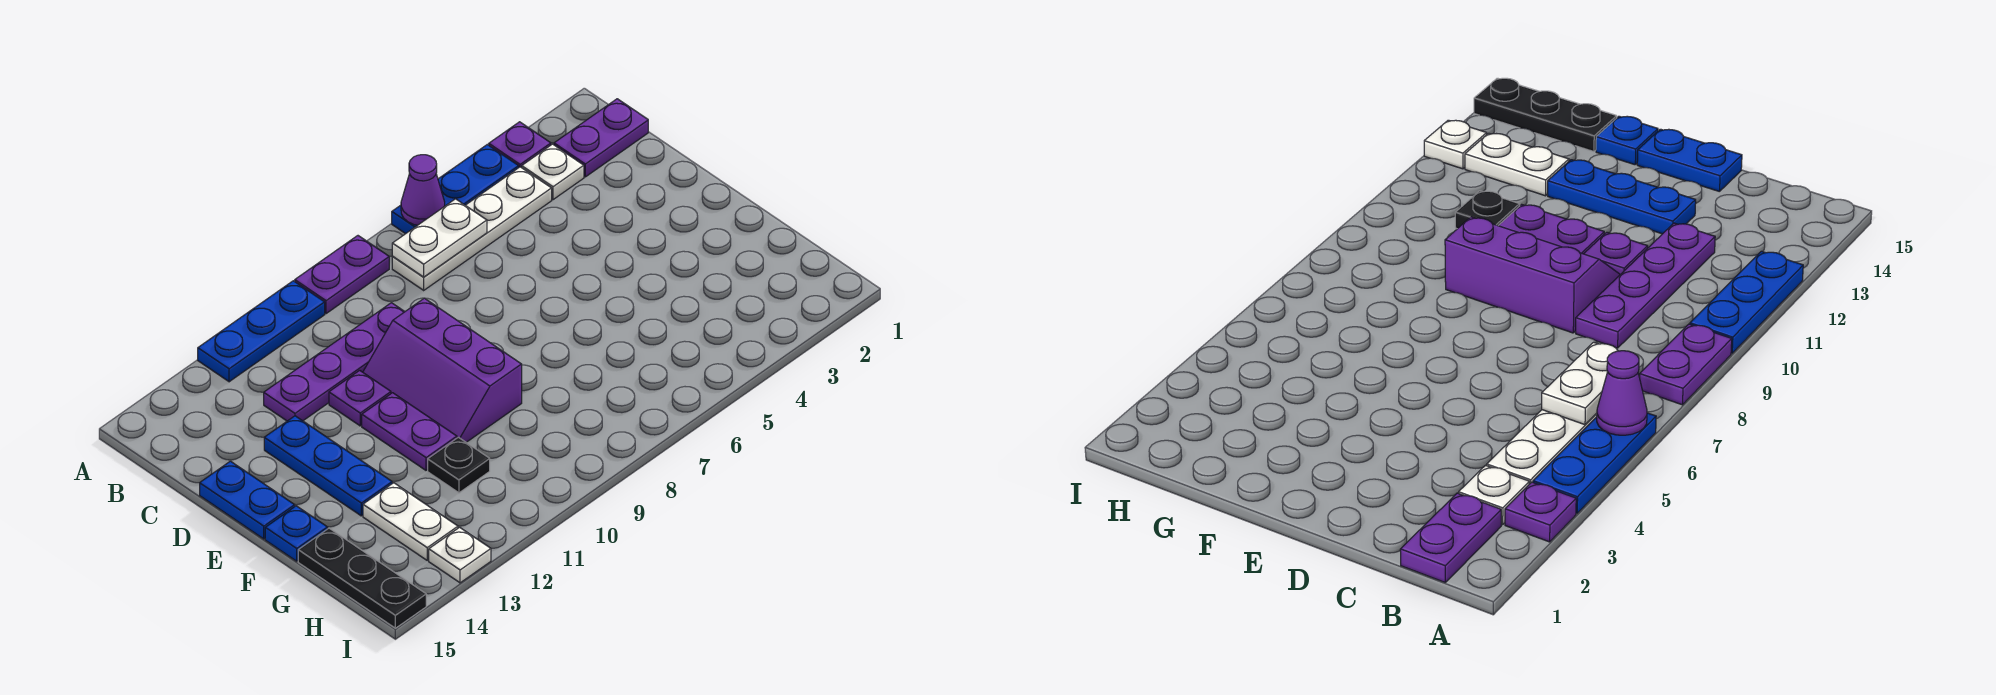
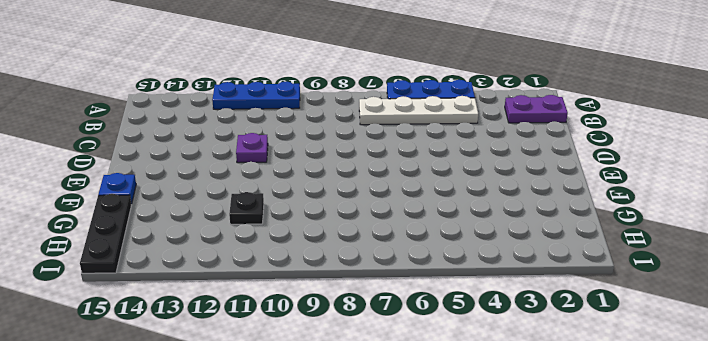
none -> purple 1x1 plate [489,122,551,168]
none -> purple 1x2 plate [295,236,389,314]
none -> white 1x1 plate [522,144,584,200]

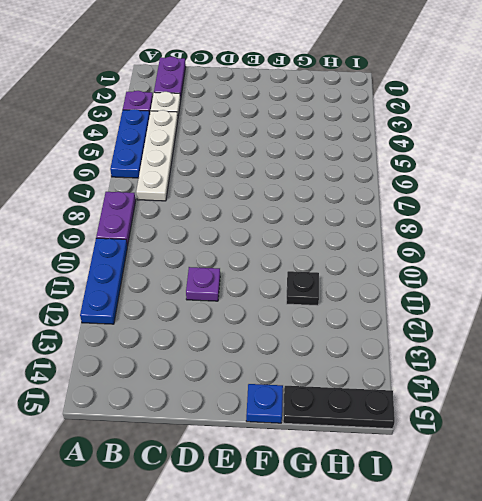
none -> purple 1x4 plate [264,303,405,421]
none -> purple 2x3 slope [363,298,522,442]
none -> blue 1x3 plate [264,416,392,516]

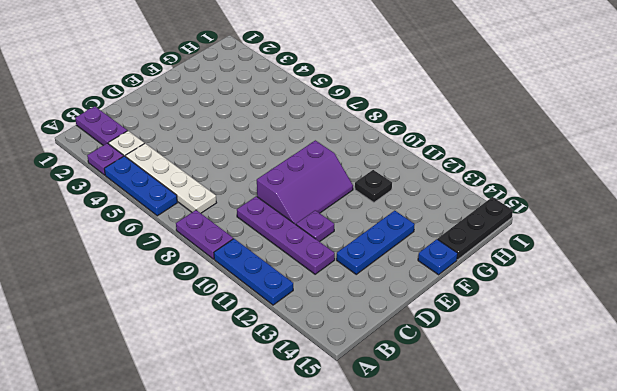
none -> blue 1x2 plate [200,461,295,539]
none -> purple 1x2 plate [362,393,457,470]
none -> white 1x2 plate [363,483,458,560]

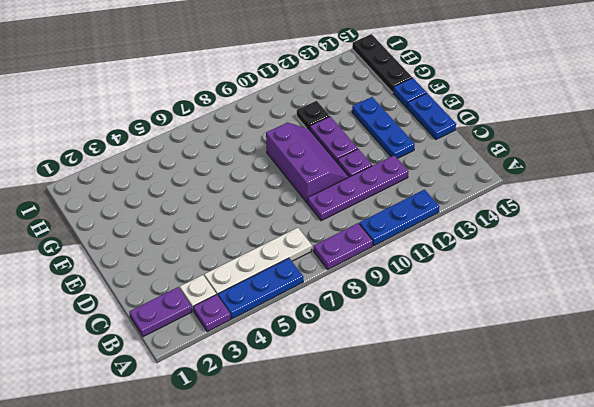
none -> white 1x2 plate [363,483,458,560]
none -> white 1x1 plate [429,527,491,583]
none -> purple 1x1 cone [401,155,445,225]

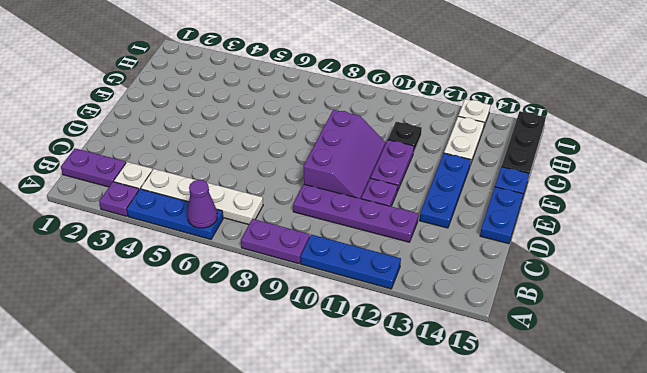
none -> white 1x2 plate [392,199,487,277]

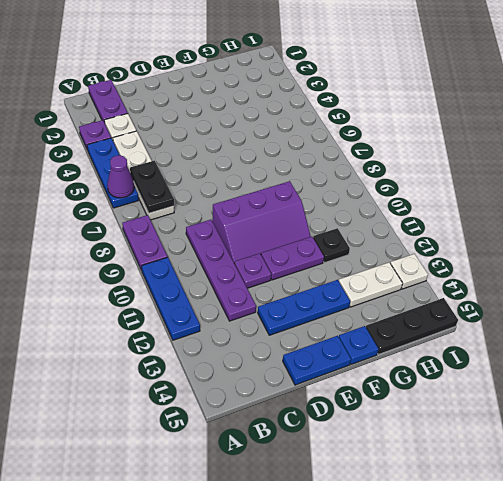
black 1x2 plate [130,161,174,213] -> white 1x2 plate [392,199,487,277]

